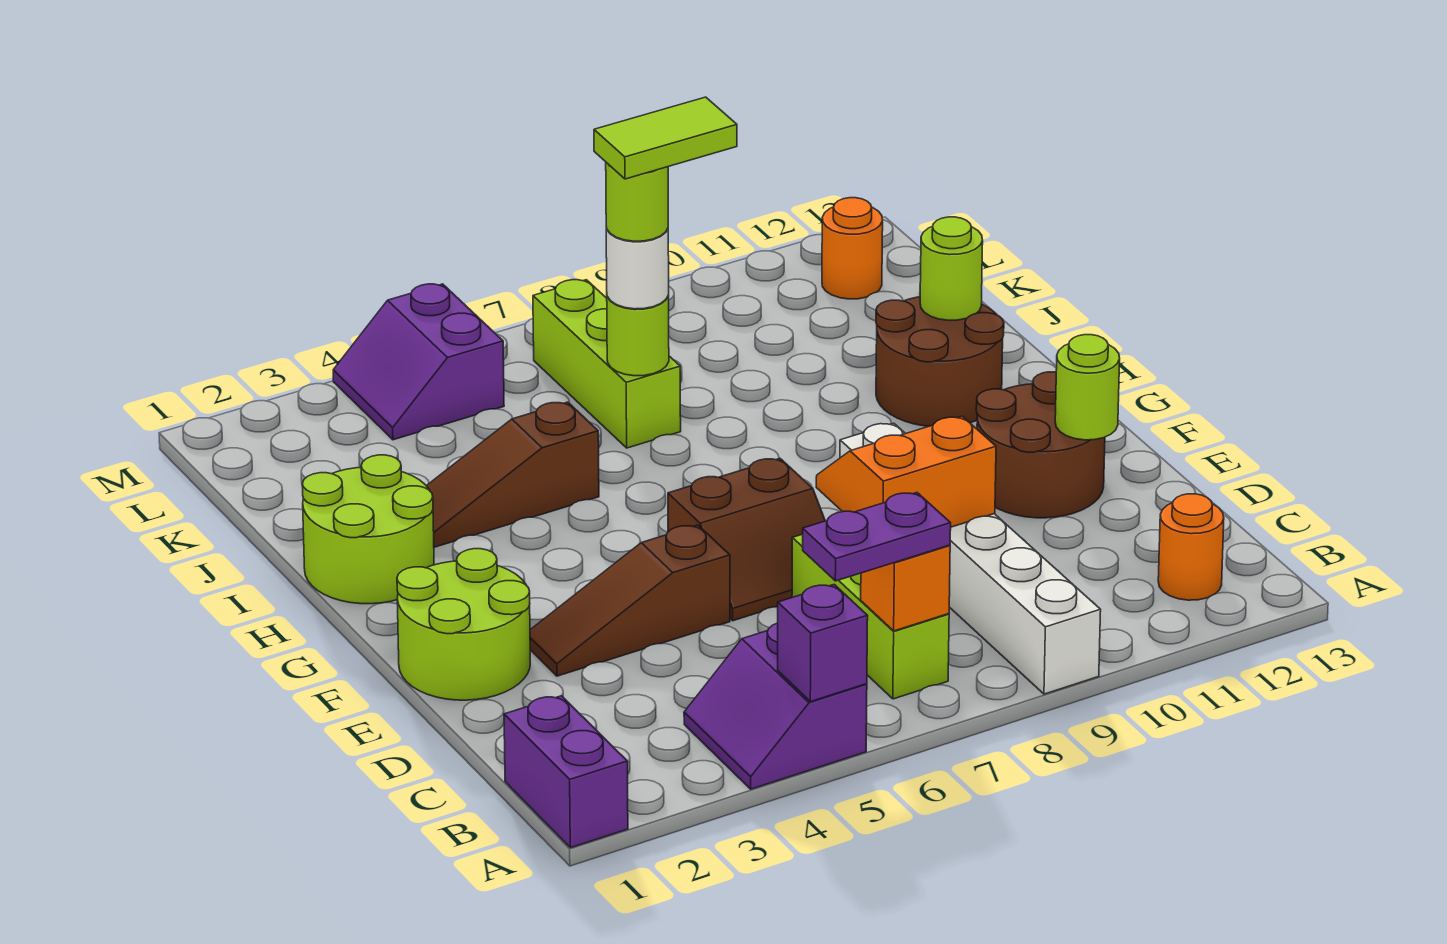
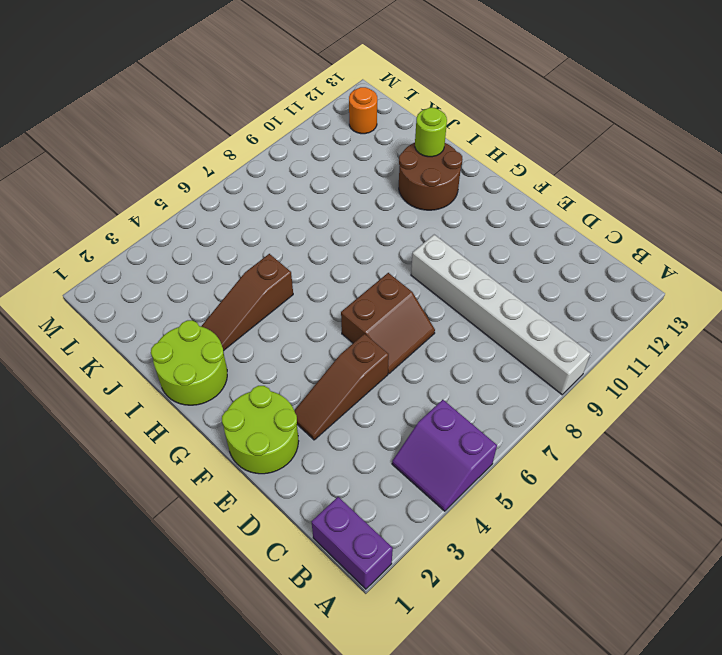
none -> lime 1x3 brick [792,534,949,699]
none -> orange 1x1 round brick [1158,494,1224,600]
none -> brown 2x2 round brick [976,372,1105,518]

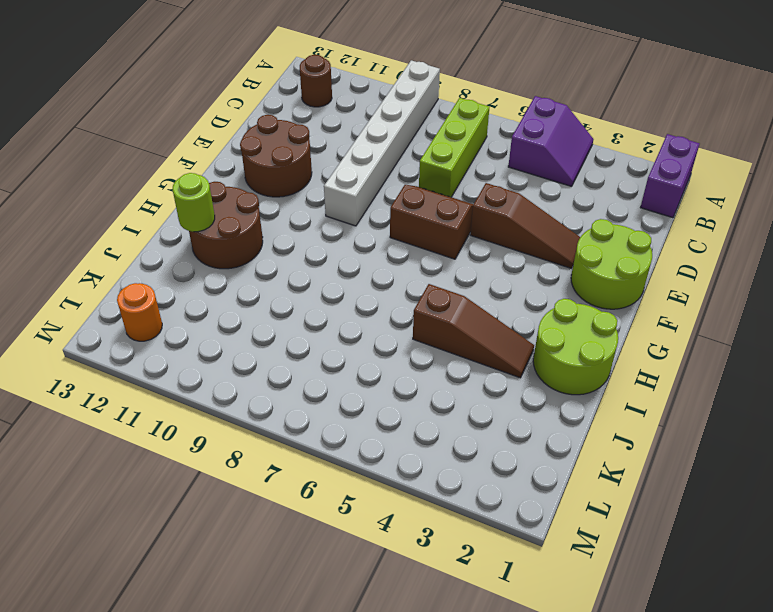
brown 1x1 round brick [300,55,332,107] -> orange 1x1 round brick [1158,494,1224,600]
none -> lime 1x3 brick [533,280,681,448]
none -> purple 2x2 slope [333,284,504,440]
none -> purple 1x1 brick [778,585,868,702]

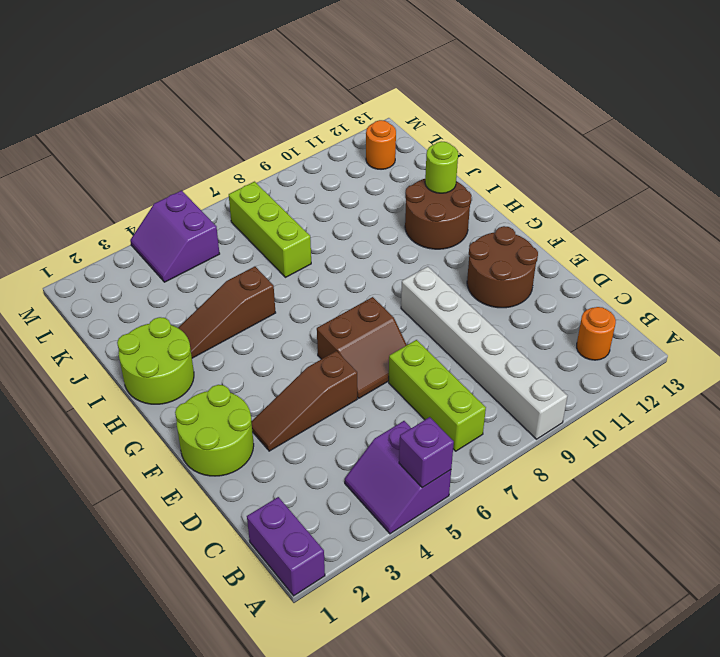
none -> orange 1x1 brick [861,545,950,631]
none -> orange 2x2 slope [816,416,996,527]
none -> lime 1x1 round brick [1055,335,1120,440]

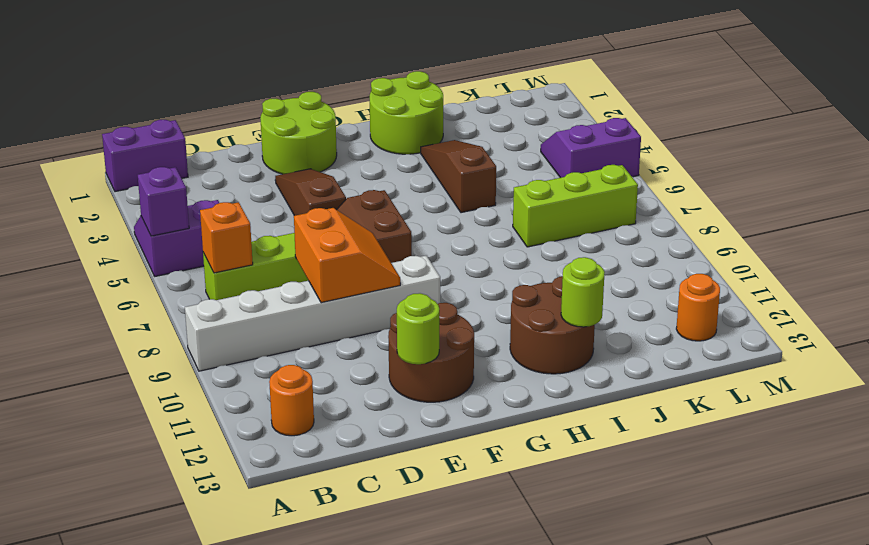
none -> lime 1x1 round brick [607,296,669,376]
none -> purple 1x2 plate [803,493,951,581]
none -> white 1x1 round brick [606,228,669,309]

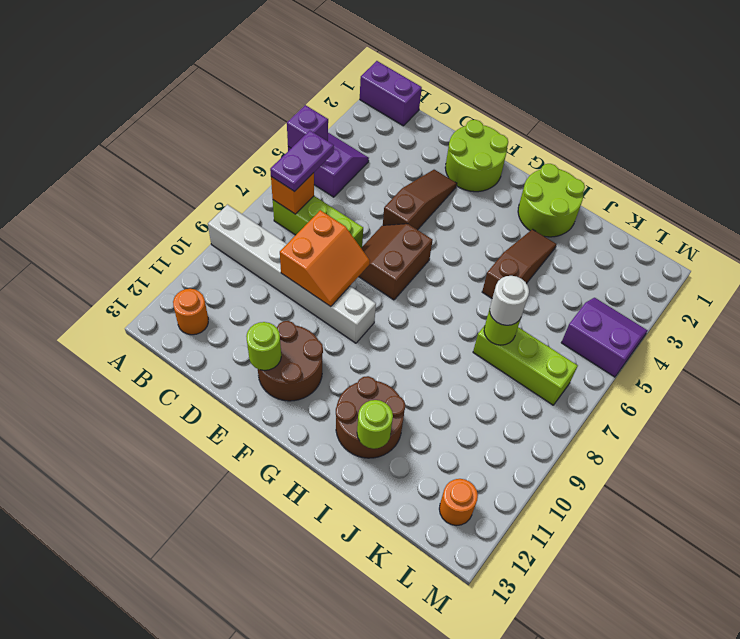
none -> lime 1x1 round brick [606,163,668,241]
none -> lime 1x2 tile [594,97,737,179]

